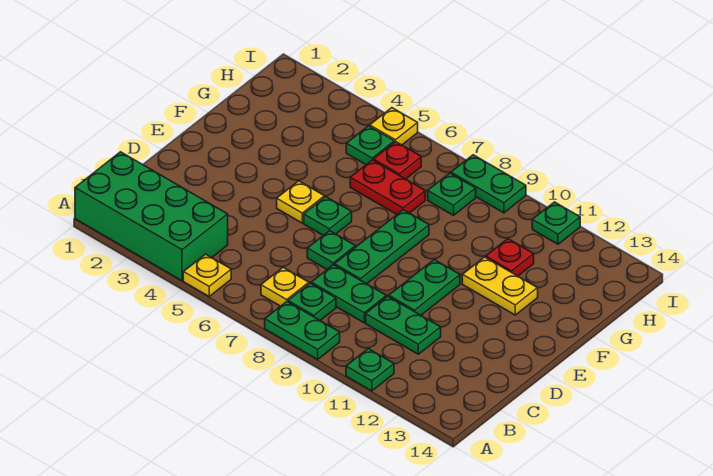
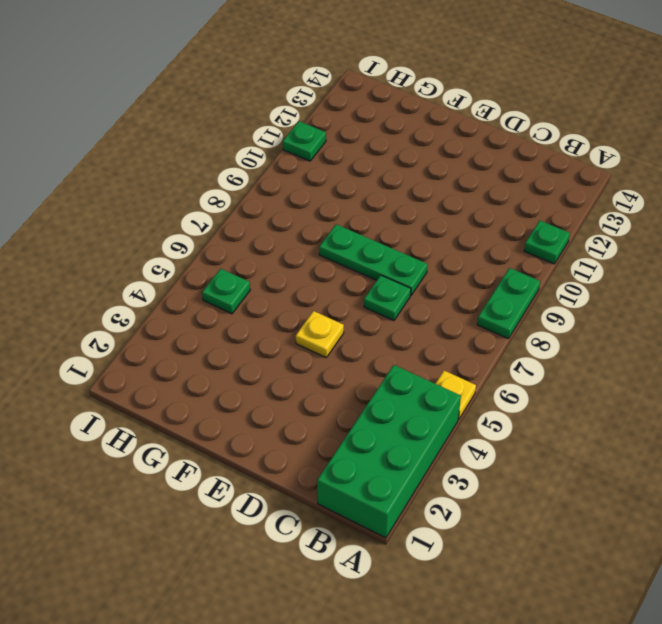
none -> yellow 1x1 plate [261,267,309,306]
none -> green 1x1 plate [288,283,336,320]
none -> green 1x2 plate [311,265,386,323]

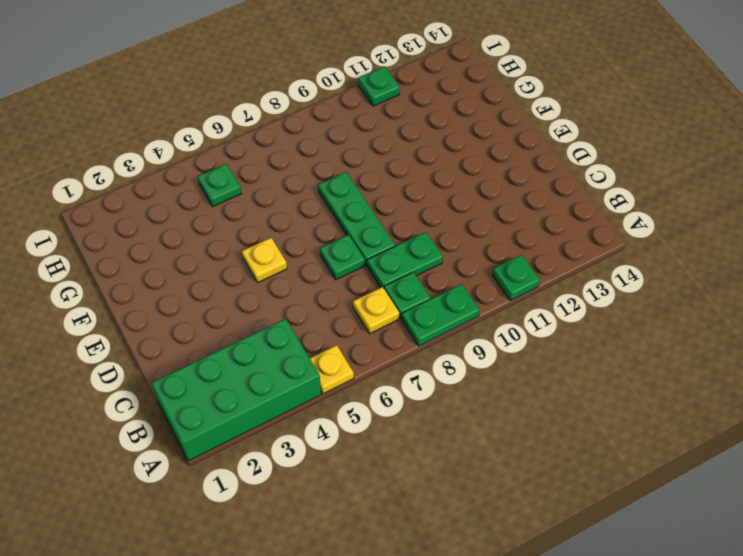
none -> green 1x2 plate [366,296,441,354]
none -> green 1x2 plate [389,260,460,315]
none -> green 1x1 plate [304,197,352,235]

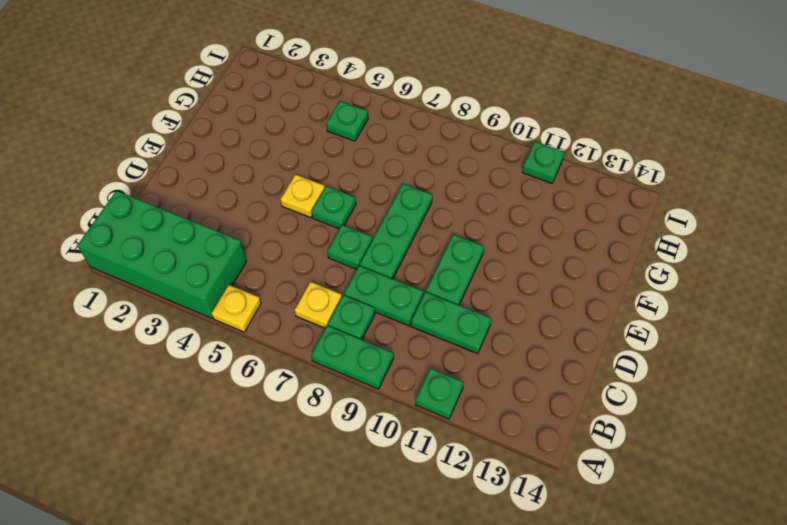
none -> yellow 1x2 plate [462,257,538,315]
none -> red 1x2 plate [350,160,425,214]
none -> red 1x1 plate [486,239,534,276]

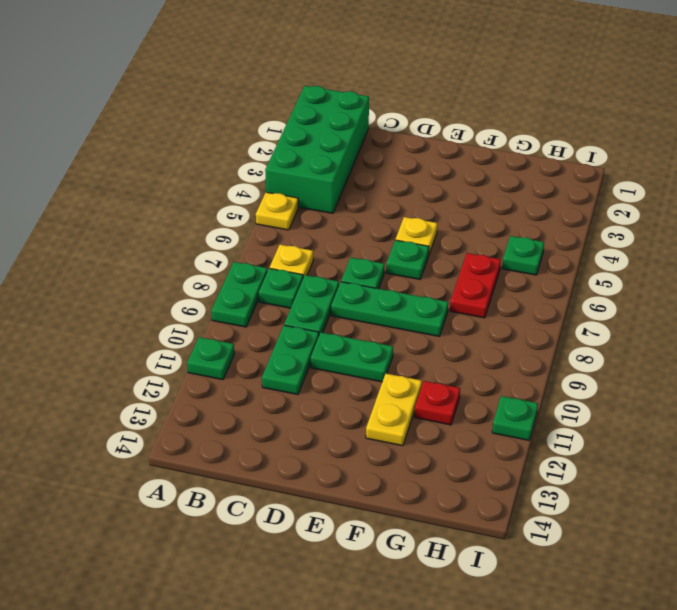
none -> red 1x1 plate [374,142,421,179]
none -> green 1x1 plate [428,173,476,215]
none -> yellow 1x1 plate [370,108,418,145]

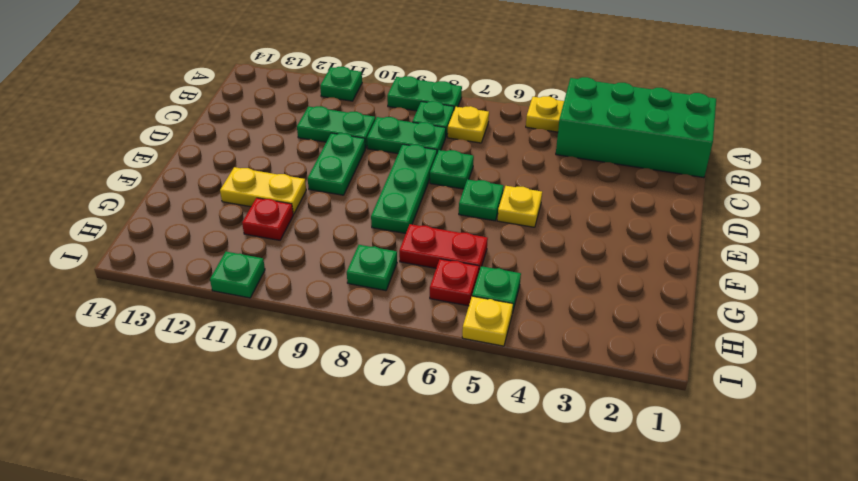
none -> green 1x2 plate [451,155,526,213]

